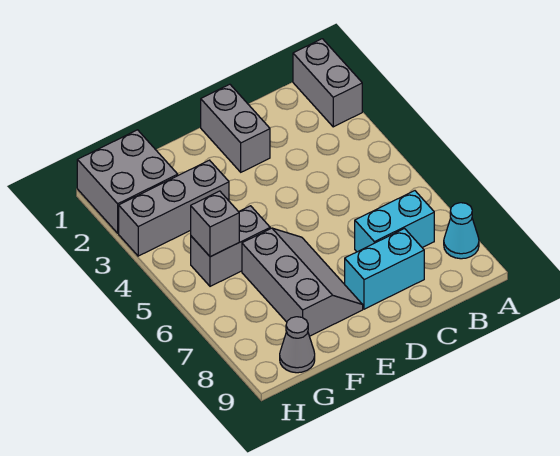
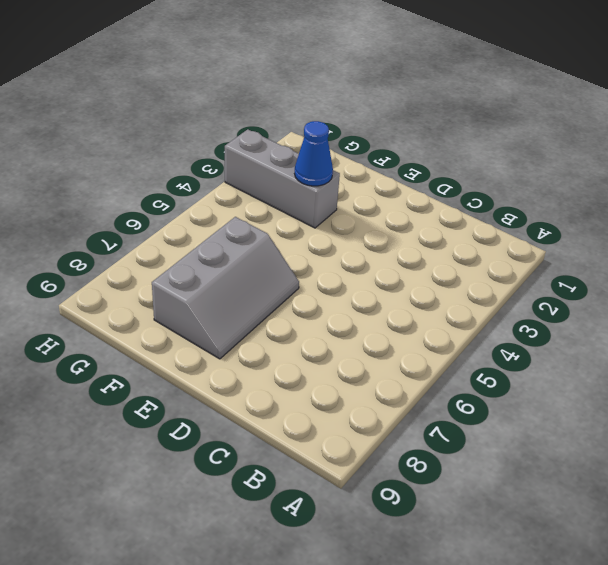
blue 1x1 cone [295,121,333,186] -> none
none -> grey 1x2 brick [293,39,362,127]
none -> cyan 1x1 cone [444,203,479,259]

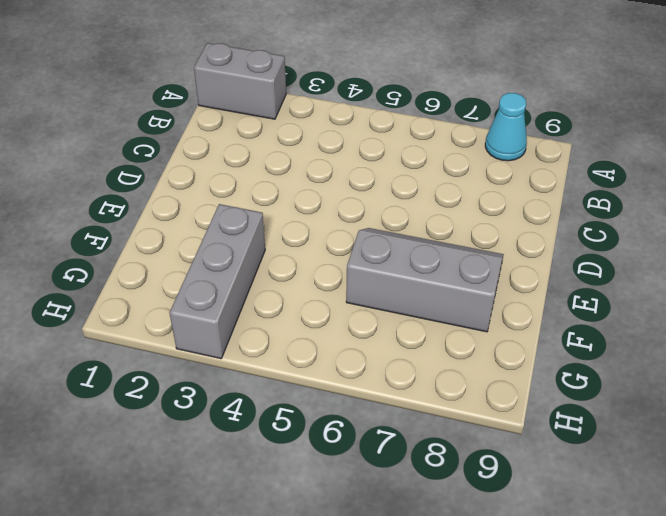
none -> cyan 1x2 brick [355,191,434,252]
none -> cyan 1x2 brick [345,229,424,309]

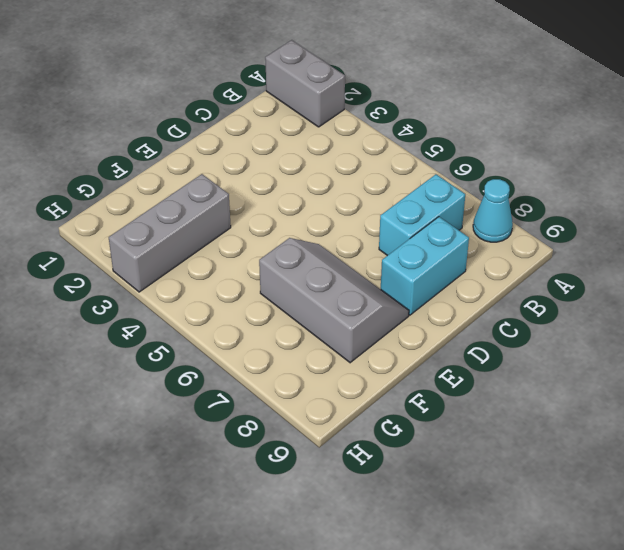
none -> grey 1x2 brick [201,84,270,172]
none -> grey 1x2 brick [191,206,270,286]

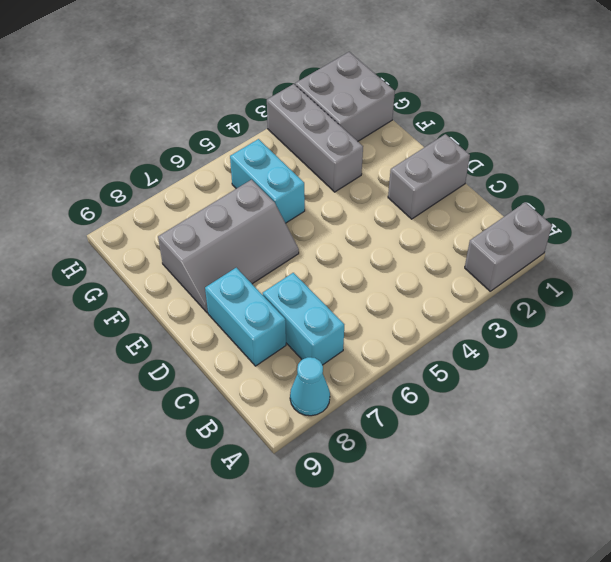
cyan 1x2 brick [230,139,305,223] -> grey 1x2 brick [191,206,270,286]
none -> grey 1x1 cone [280,317,315,373]
none -> grey 1x1 brick [191,191,239,257]

